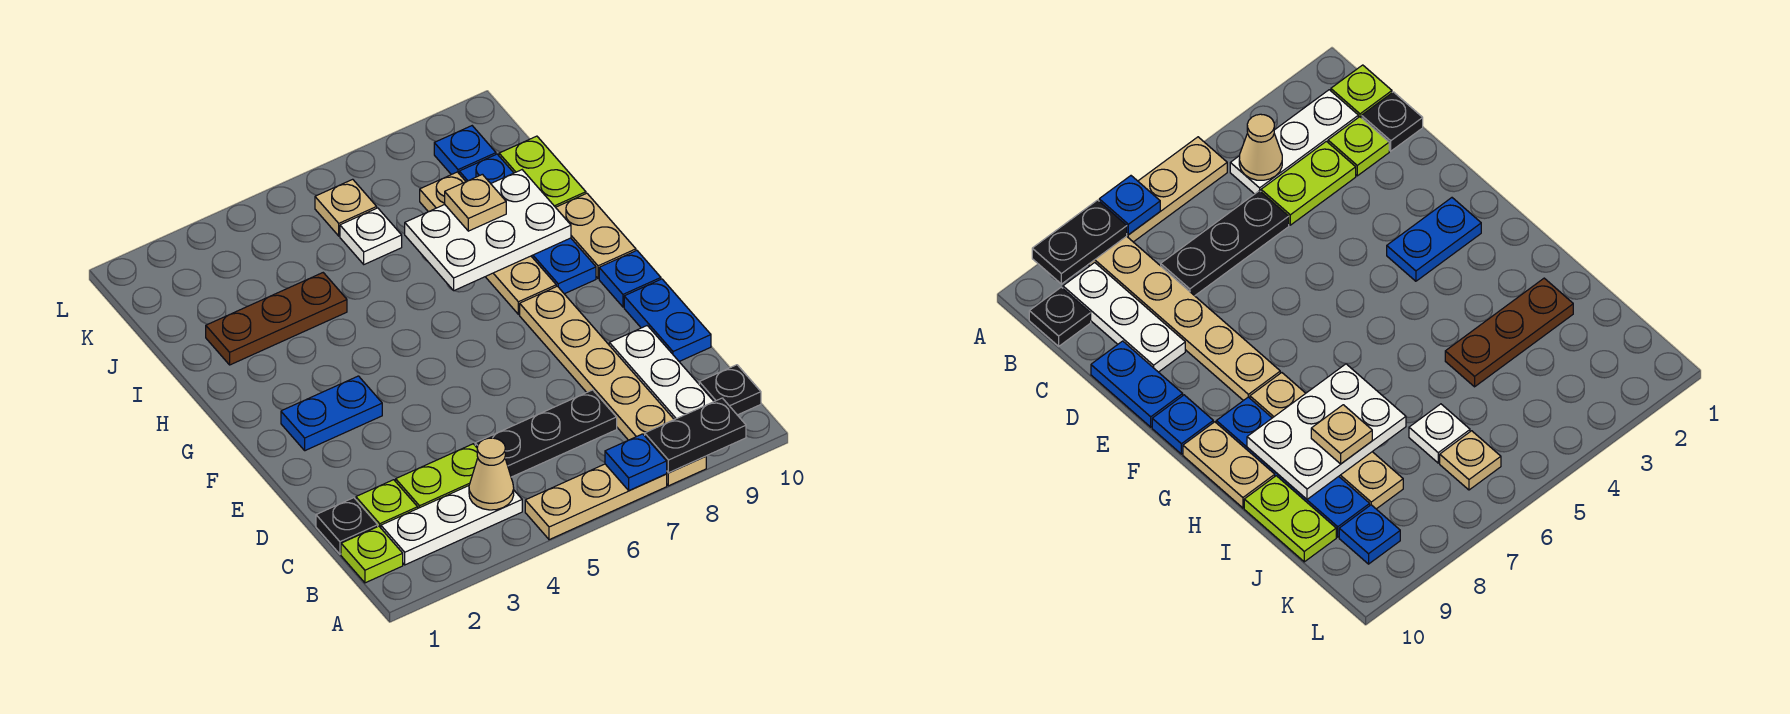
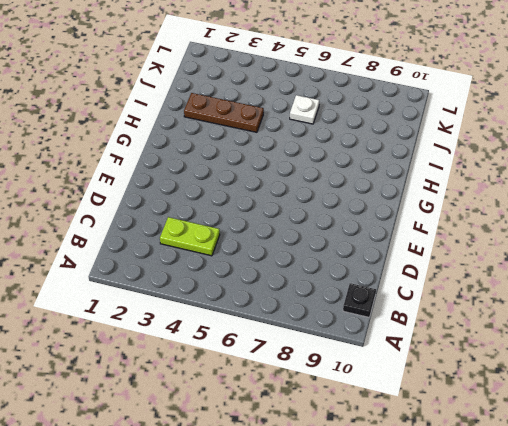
none -> tan 1x3 plate [525,464,667,540]
none -> tan 1x6 plate [520,286,706,486]
none -> lime 1x1 plate [341,526,403,583]

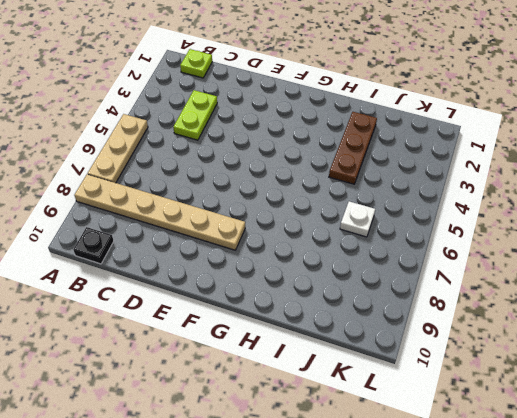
none -> white 1x3 plate [381,486,522,565]
none -> white 1x3 plate [609,326,714,420]
none -> black 1x1 plate [316,498,378,554]

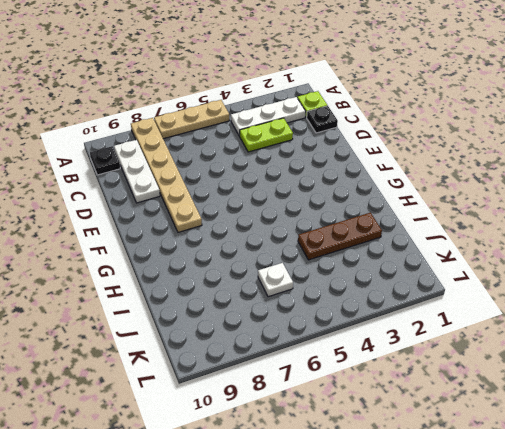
none -> lime 1x1 plate [356,480,418,528]
none -> black 1x3 plate [475,390,617,477]
none -> blue 1x2 plate [624,279,711,361]

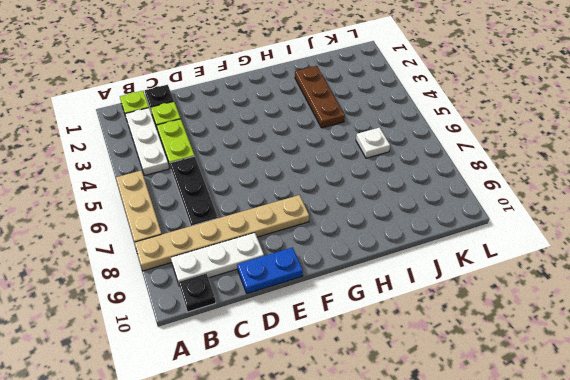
none -> blue 1x2 plate [281,376,382,451]
none -> blue 1x1 plate [599,251,661,307]
none -> tan 1x4 plate [420,172,556,314]

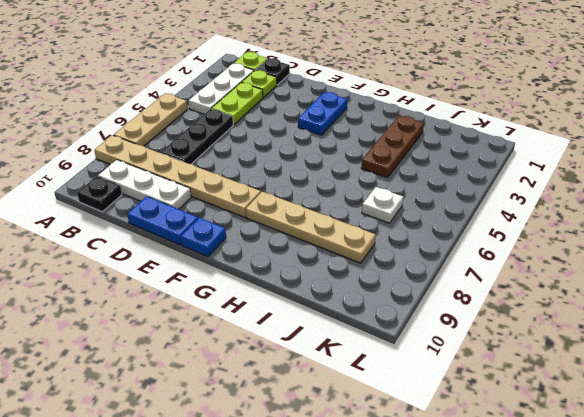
none -> blue 1x4 plate [459,154,596,294]
none -> tan 1x2 plate [556,193,636,278]
none -> lime 1x2 plate [499,136,586,207]

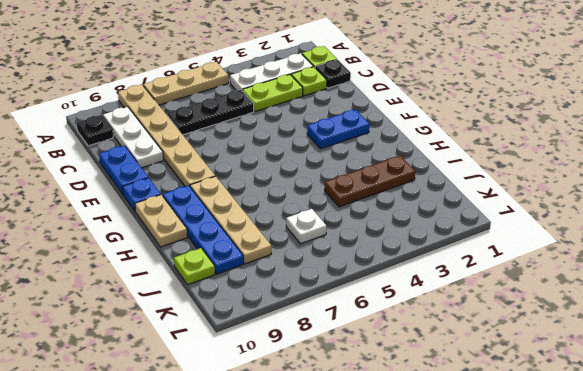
lime 1x1 plate [174,248,215,285] -> lime 1x2 plate [499,136,586,207]
none -> tan 1x1 plate [315,179,377,236]
none -> blue 1x1 plate [434,126,496,175]
none -> blue 1x1 plate [605,434,667,490]

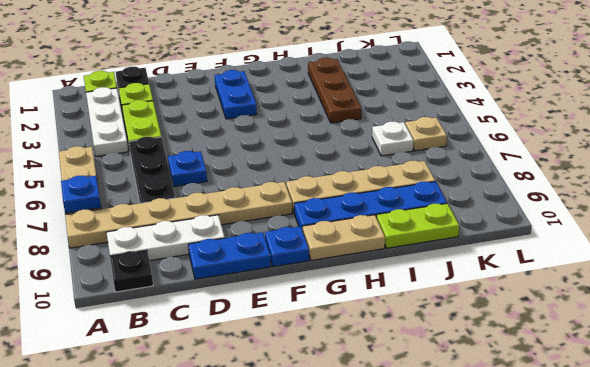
blue 1x1 plate [168,151,207,187] -> blue 1x1 plate moved to [434,126,496,175]
none -> black 1x2 plate [645,398,746,473]
none -> tan 1x1 cone [469,438,514,510]
none -> white 2x3 plate [405,170,571,290]

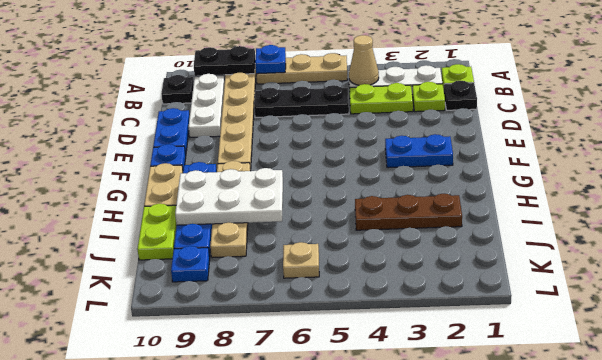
none -> white 1x1 plate [340,208,402,264]
none -> tan 1x1 plate [445,174,506,231]

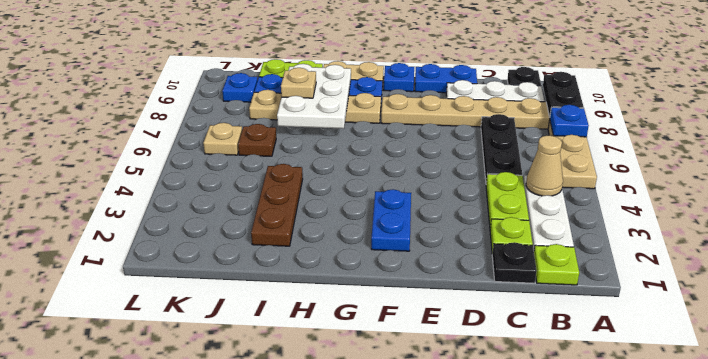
brown 1x1 plate [238,124,276,156] -> white 1x1 plate [340,208,402,264]

